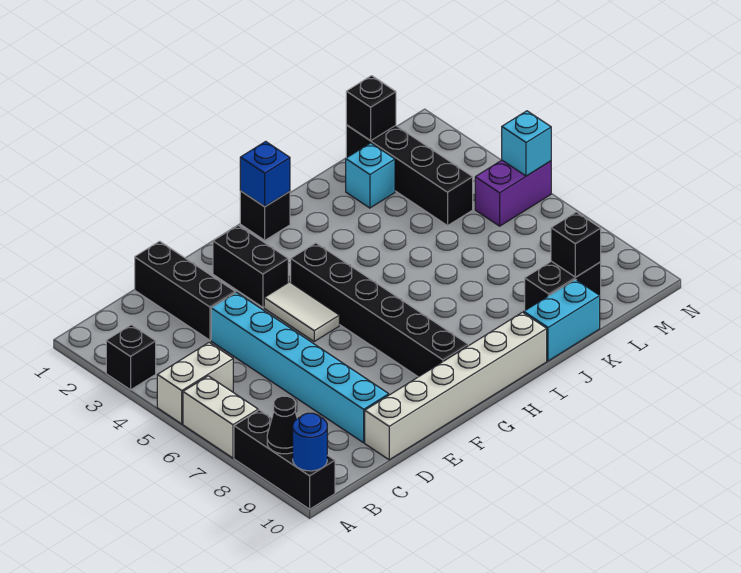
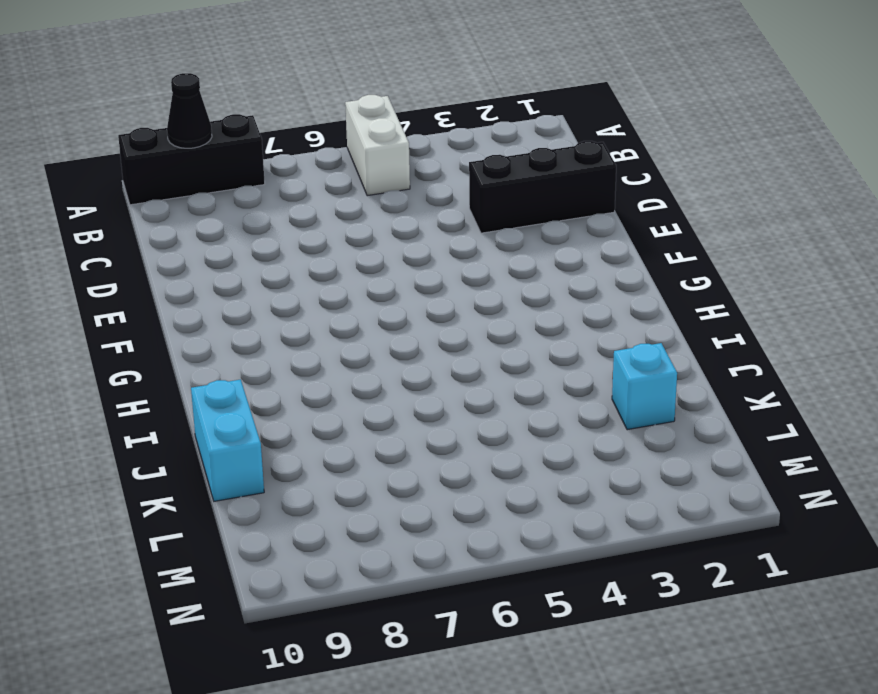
none -> black 1x1 brick [106,325,156,390]
none -> white 1x2 brick [183,376,258,458]
none -> cyan 1x6 brick [211,292,389,443]

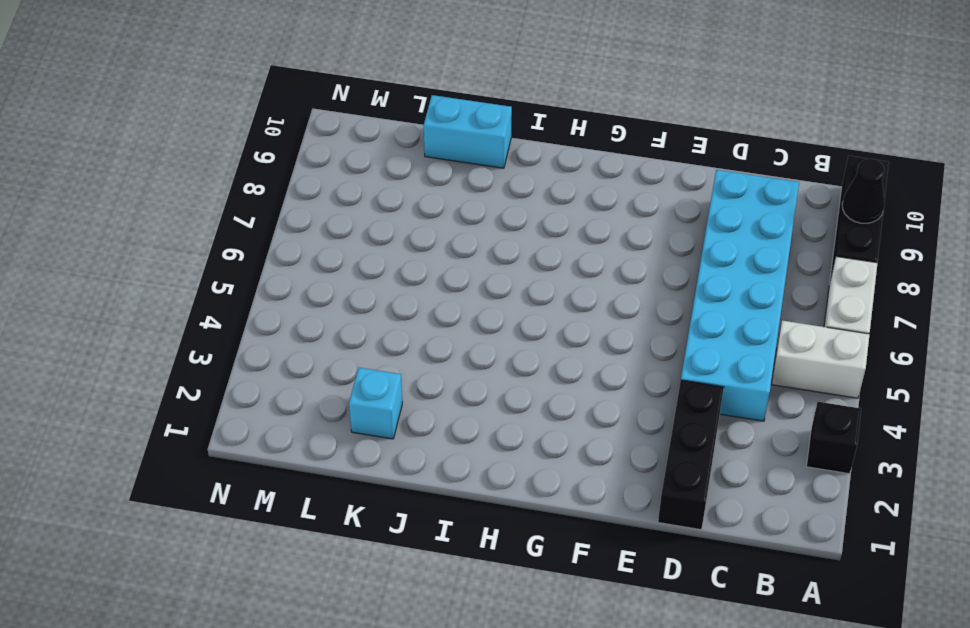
cyan 2x6 brick [681,170,799,421] -> cyan 1x6 brick [211,292,389,443]
none -> white 1x6 brick [365,312,547,460]
none -> black 1x2 brick [213,225,288,307]
none -> white 1x2 tile [264,282,339,341]

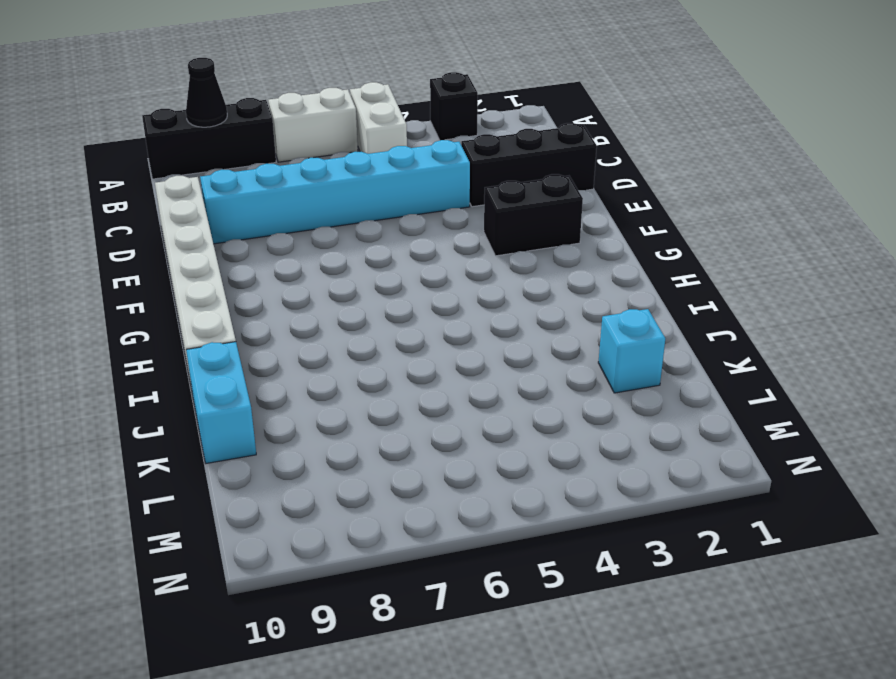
none -> white 1x2 tile [264,282,339,341]
none -> black 1x6 brick [291,243,468,377]
none -> black 1x1 brick [240,191,290,240]

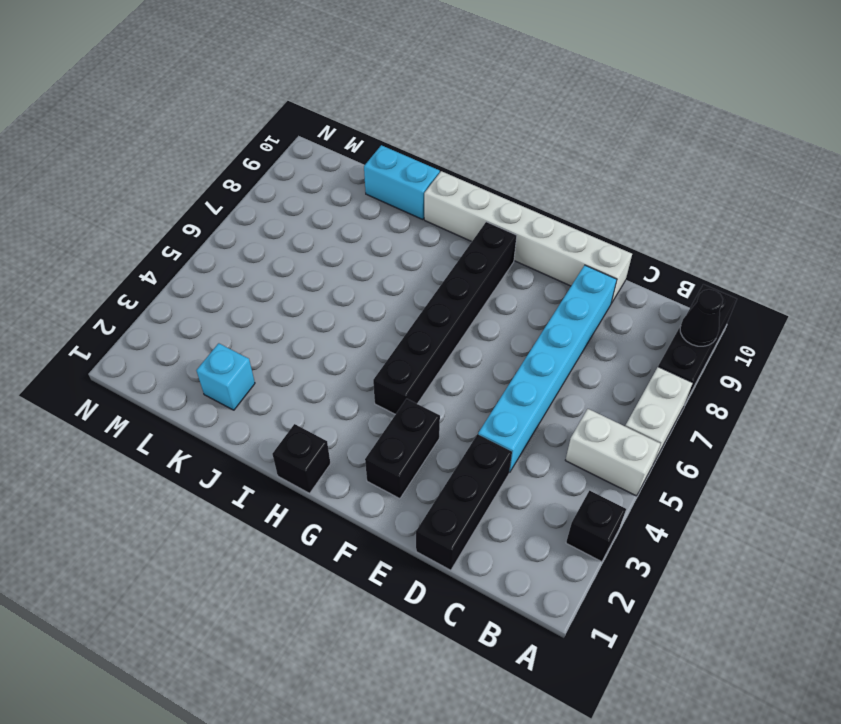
none -> white 1x2 tile [264,282,339,341]
none -> black 1x2 brick [525,261,601,310]
none -> black 1x4 brick [346,125,473,226]

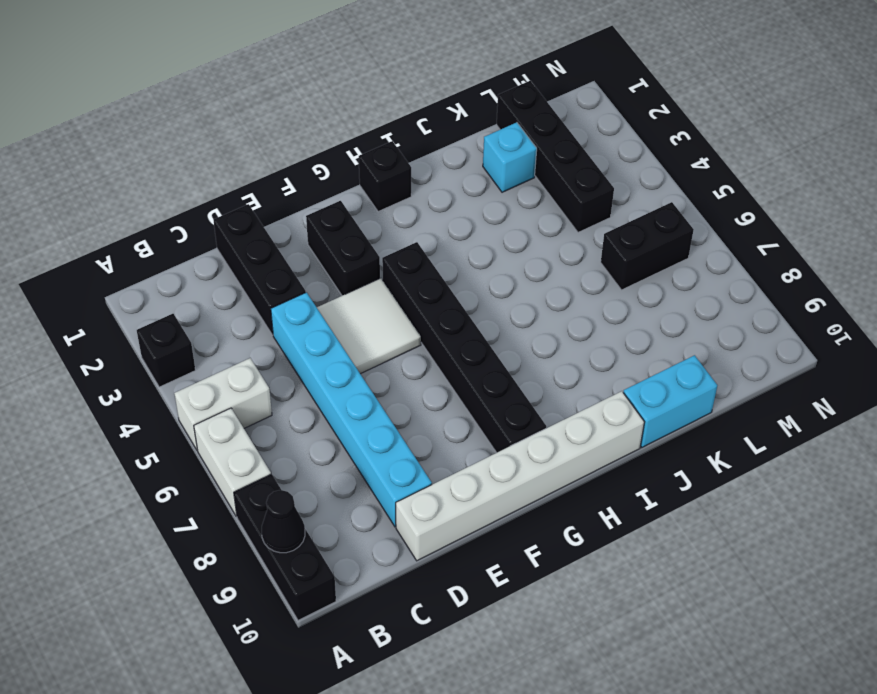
white 2x2 tile [317,278,421,374] -> white 1x2 tile [264,282,339,341]
black 1x2 brick [601,202,694,290] -> black 1x2 brick moved to [525,261,601,310]
none -> purple 1x2 brick [475,160,551,226]
none -> blue 1x1 round brick [293,413,327,471]
none -> blue 1x1 brick [240,141,290,207]

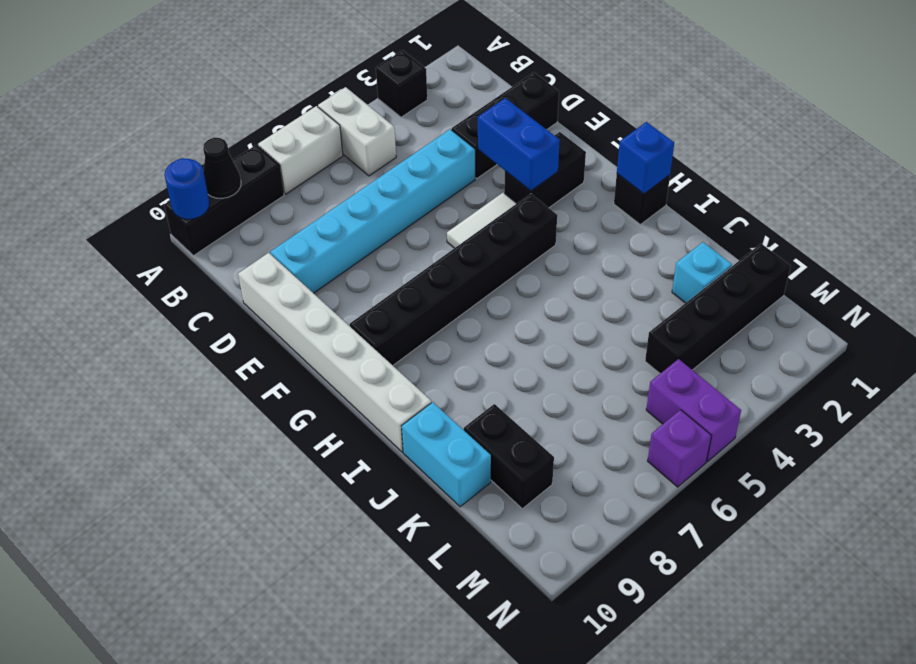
blue 1x2 brick [478,98,560,191] -> none
purple 1x1 brick [648,410,711,487] -> none
none -> black 1x1 brick [346,76,396,141]
none -> black 1x1 brick [551,212,601,277]
none -> cyan 1x1 brick [502,111,551,176]

